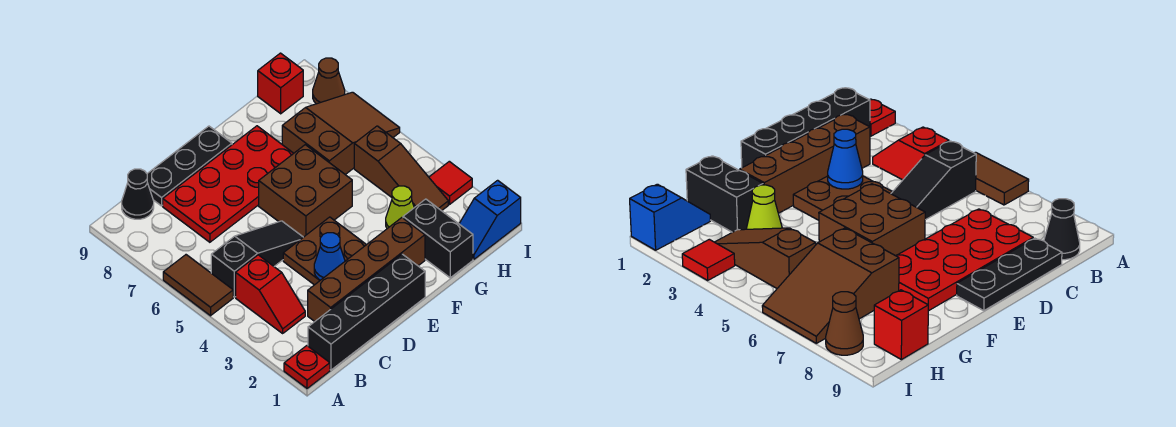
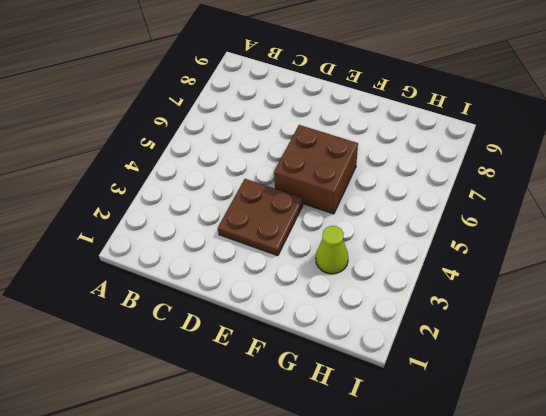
none -> red 1x1 plate [284,346,330,388]
none -> brown 1x2 tile [163,255,233,316]
none -> black 1x4 brick [308,254,425,370]

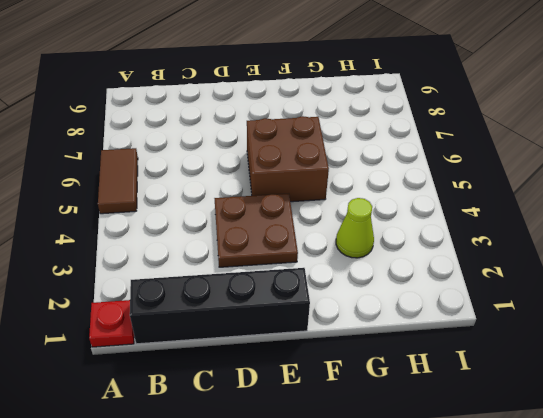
none -> red 1x2 slope [236,255,305,333]
none -> black 1x3 slope [211,221,303,297]
none -> black 1x1 cone [122,169,154,219]

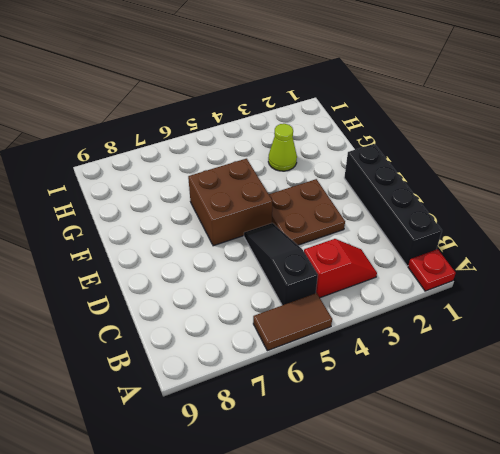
none -> black 1x1 cone [122,169,154,219]
none -> brown 1x4 brick [308,218,425,321]
none -> red 2x4 plate [163,126,294,242]

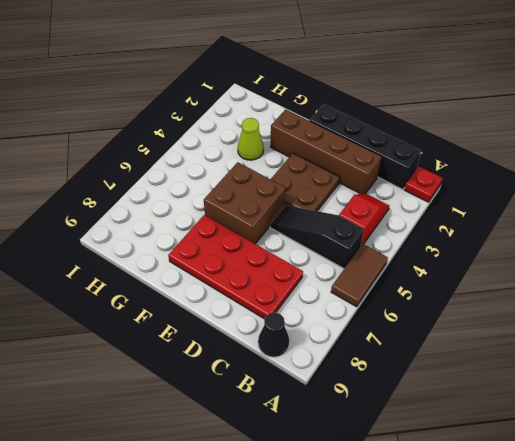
none -> black 1x3 plate [147,126,232,206]
none -> black 1x2 brick [403,199,473,278]
none -> brown 2x3 slope [282,92,400,175]

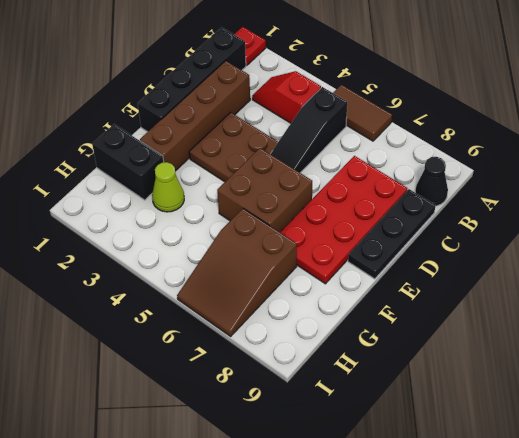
none -> blue 1x2 slope [459,180,521,259]
none -> brown 1x3 slope [354,126,448,211]
none -> red 1x1 brick [258,53,303,114]

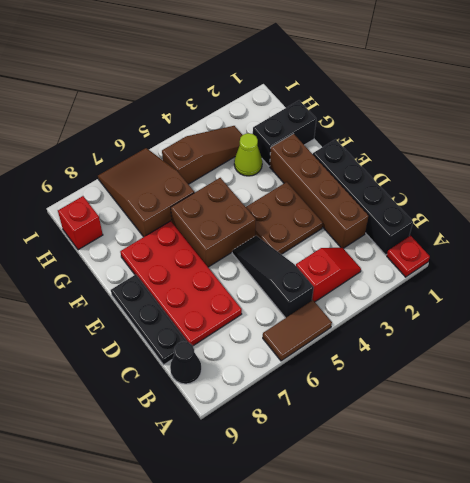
none -> blue 1x2 slope [459,180,521,259]
none -> red 1x1 tile [429,161,472,204]
none -> brown 1x1 cone [313,58,345,104]

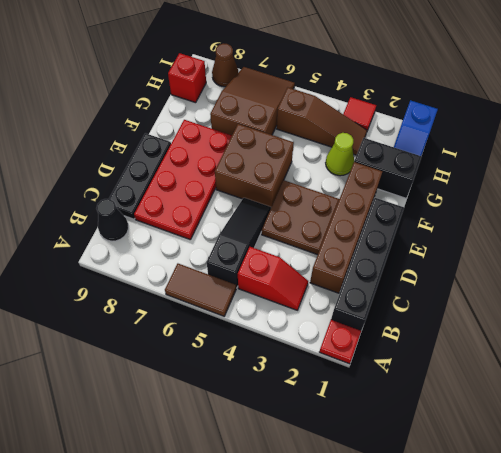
none -> blue 1x1 cone [314,233,345,280]

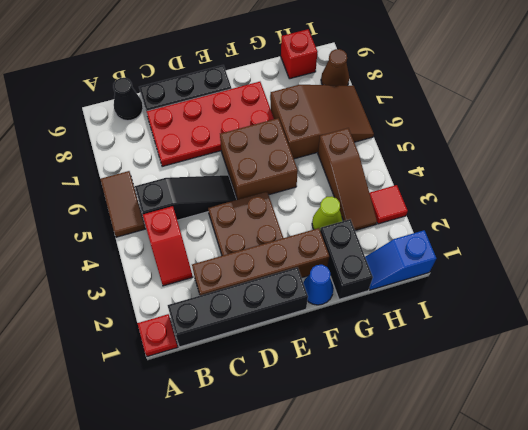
blue 1x1 cone [303,265,334,305] -> blue 1x1 cone moved to [314,233,345,280]

